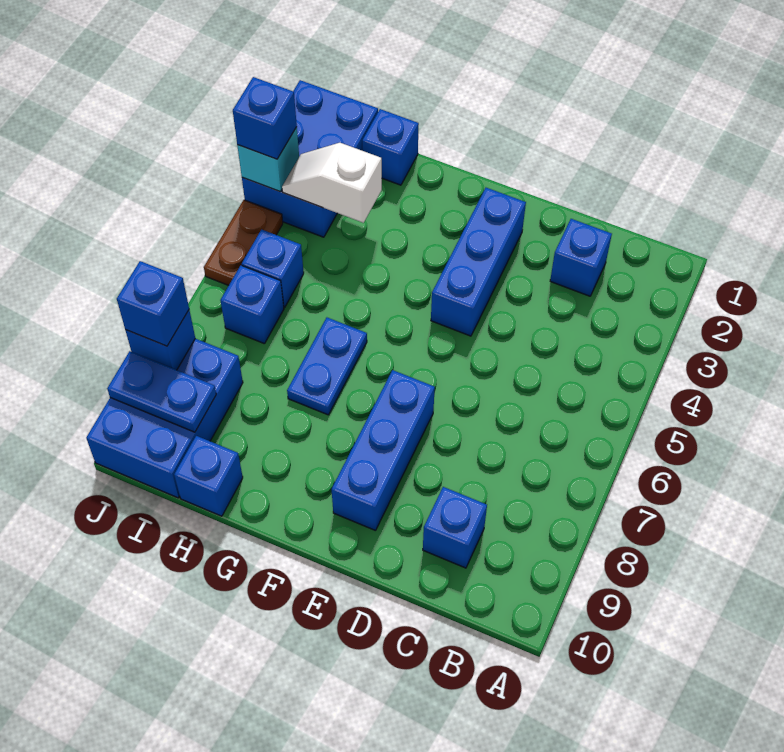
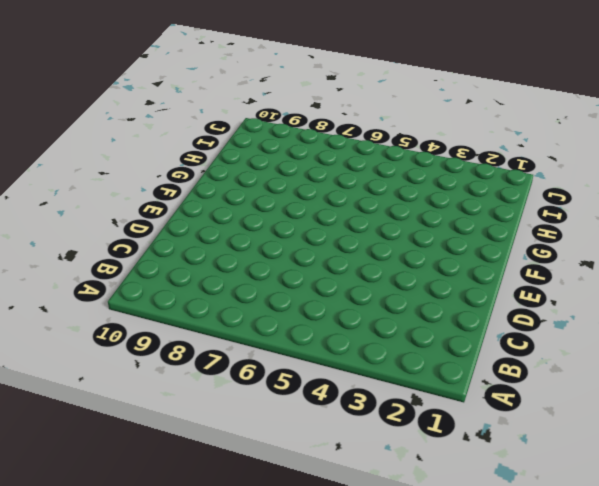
none -> blue 1x1 brick [550,219,612,296]
none -> blue 1x1 brick [423,487,487,568]
none -> blue 1x3 brick [431,188,526,336]

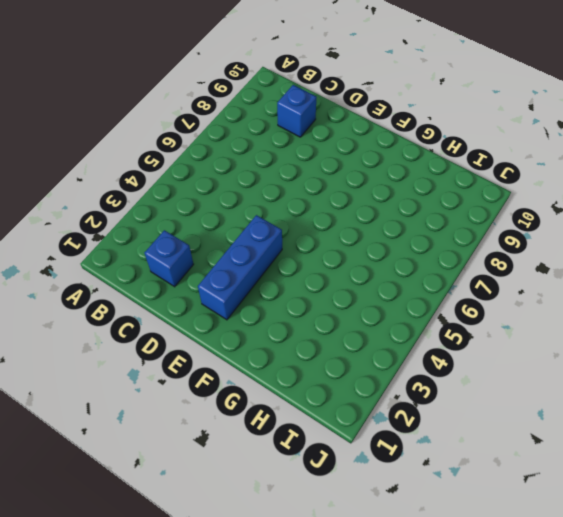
none -> blue 1x3 brick [332,370,435,531]
none -> blue 1x2 plate [287,318,367,415]
none -> blue 1x1 brick [362,109,419,185]

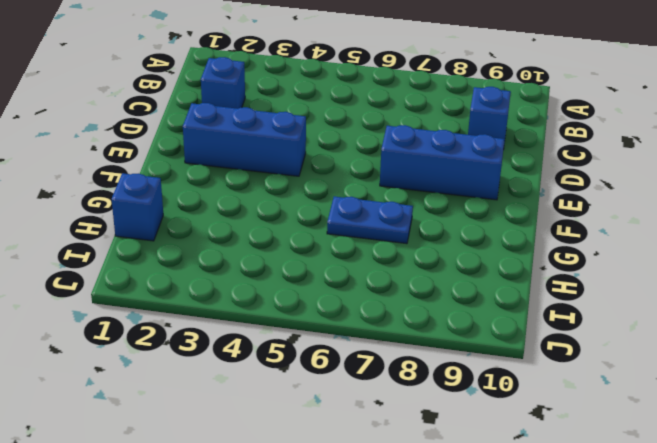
none -> blue 1x1 brick [174,436,243,516]
none -> blue 2x3 brick [242,80,378,237]
none -> blue 1x1 brick [242,230,304,307]

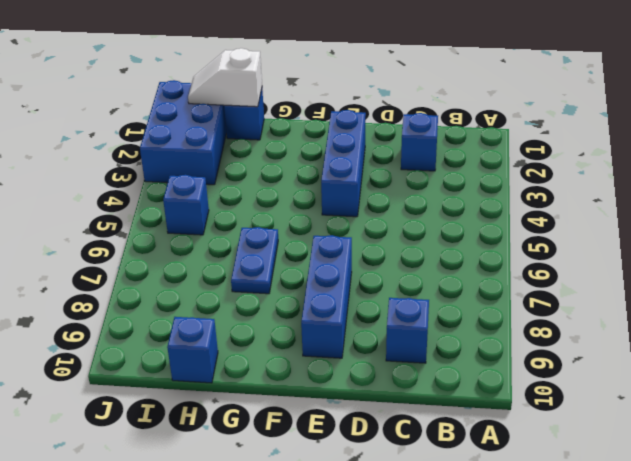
white 1x2 slope [188,48,262,107] -> white 1x2 slope moved to [282,143,382,223]
none -> blue 1x1 brick [220,265,284,344]
none -> blue 2x3 brick [86,339,243,498]
none -> brown 1x2 plate [204,200,283,285]

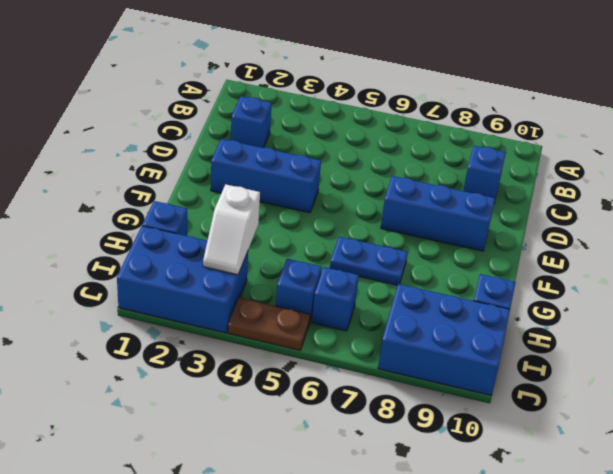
none -> blue 1x2 plate [107,351,216,432]
none -> cyan 1x1 brick [237,127,299,192]
none -> blue 1x1 brick [125,310,195,370]

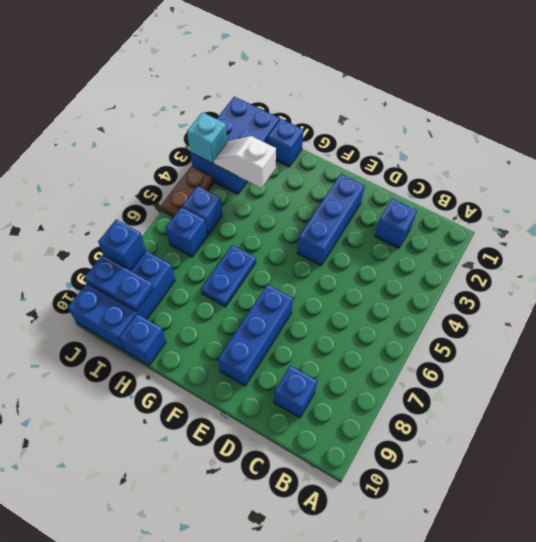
none -> blue 1x1 brick [233,77,297,159]
none -> blue 1x1 brick [117,261,189,346]

